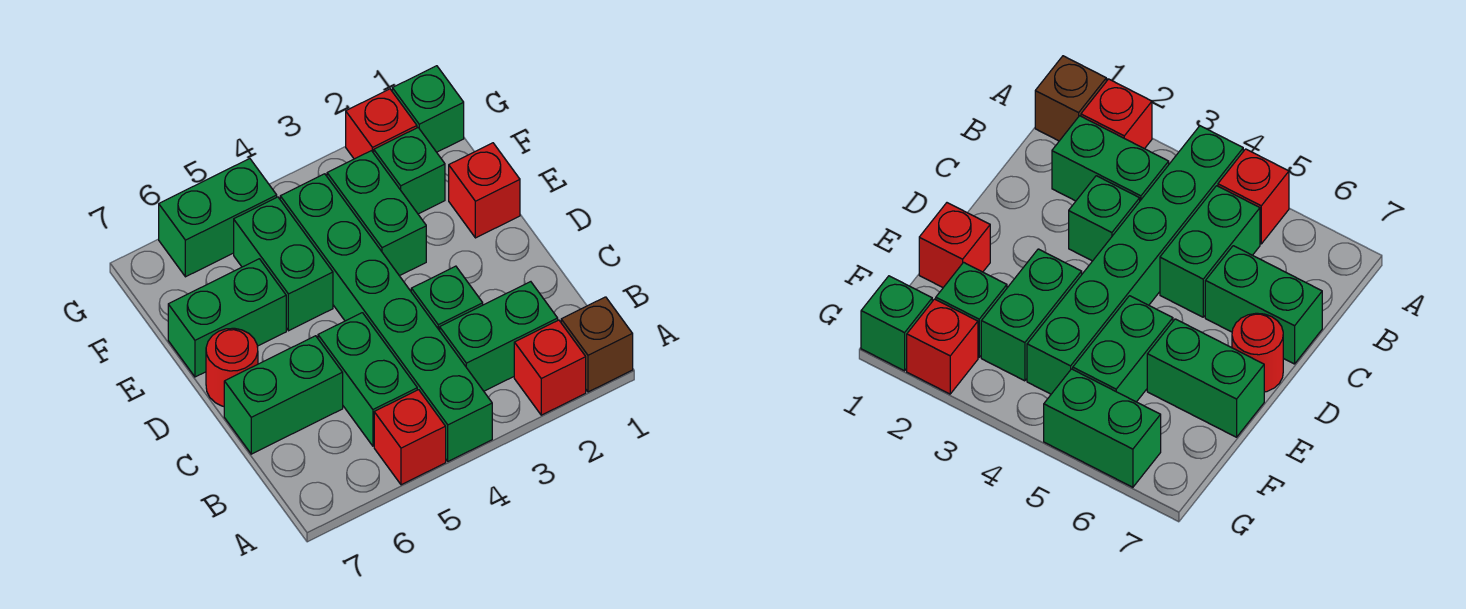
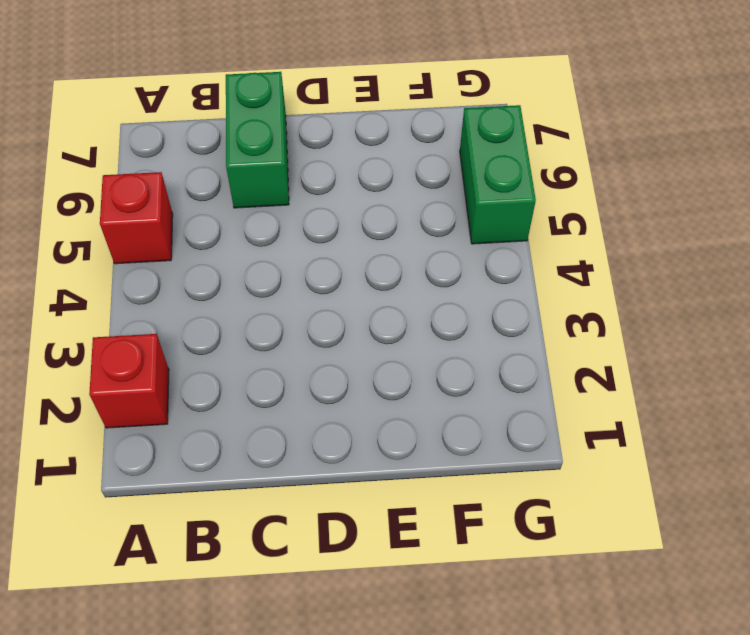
none -> brown 1x1 brick [561,297,633,392]
none -> green 1x6 brick [280,174,492,461]
none -> green 1x2 brick [440,282,558,391]

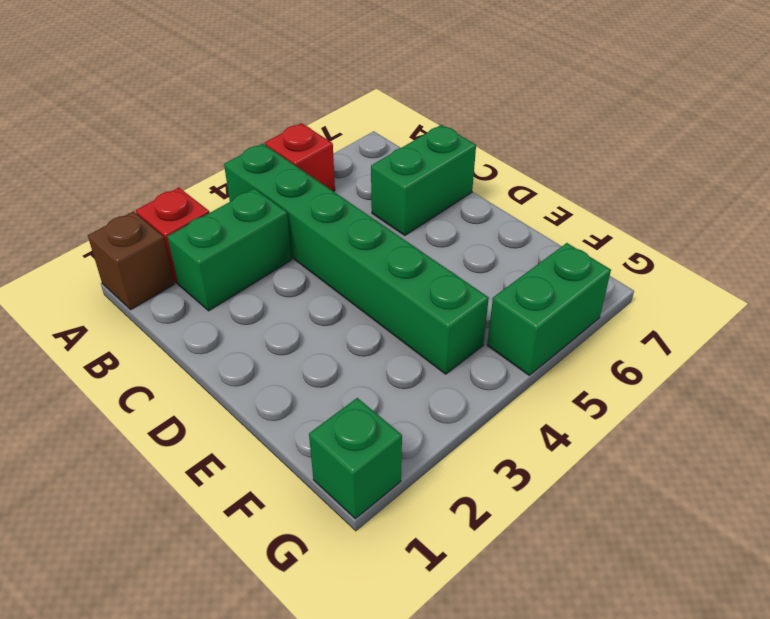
none -> green 1x2 brick [318,313,417,446]
none -> green 1x1 brick [411,266,483,331]
none -> red 1x1 round brick [206,328,258,406]

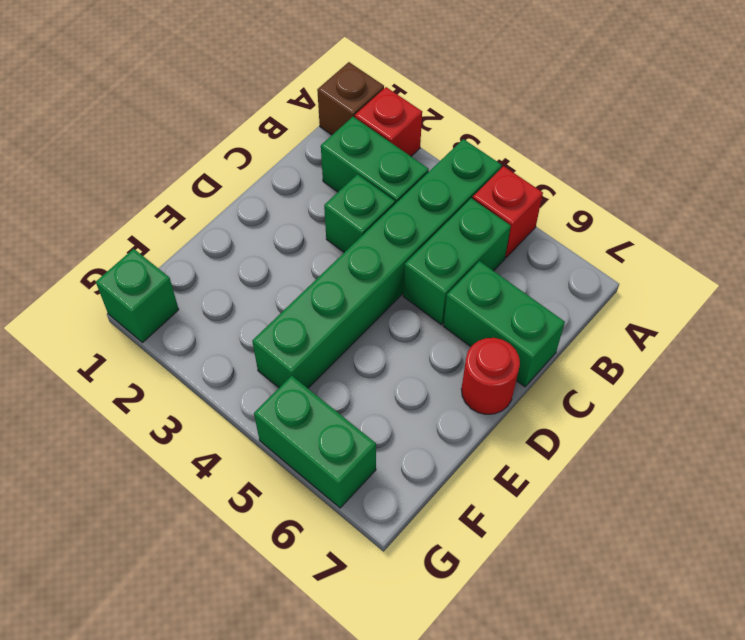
none -> red 1x1 brick [449,143,520,238]
none -> green 1x2 brick [327,151,426,276]
none -> green 1x2 brick [234,197,333,331]

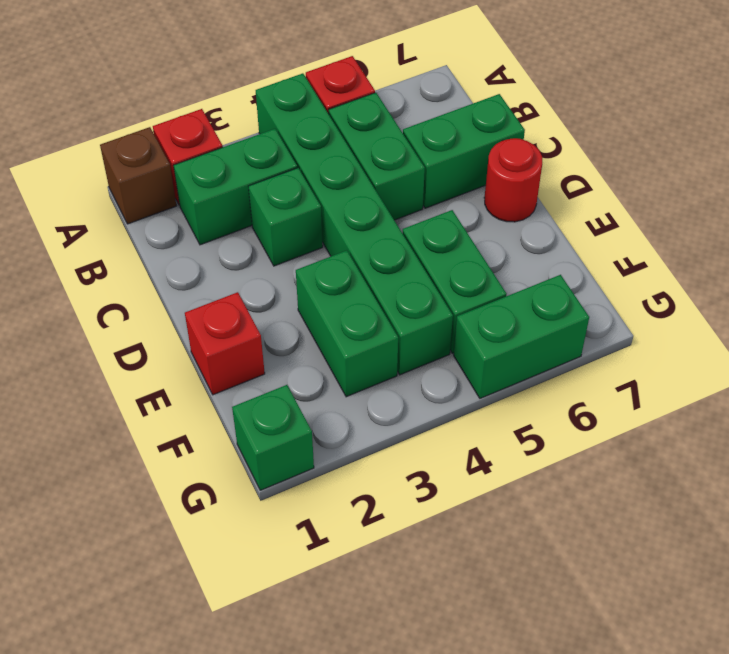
none -> green 1x2 brick [168,259,286,377]
none -> green 1x1 brick [374,128,445,214]
none -> red 1x1 brick [346,89,417,159]

